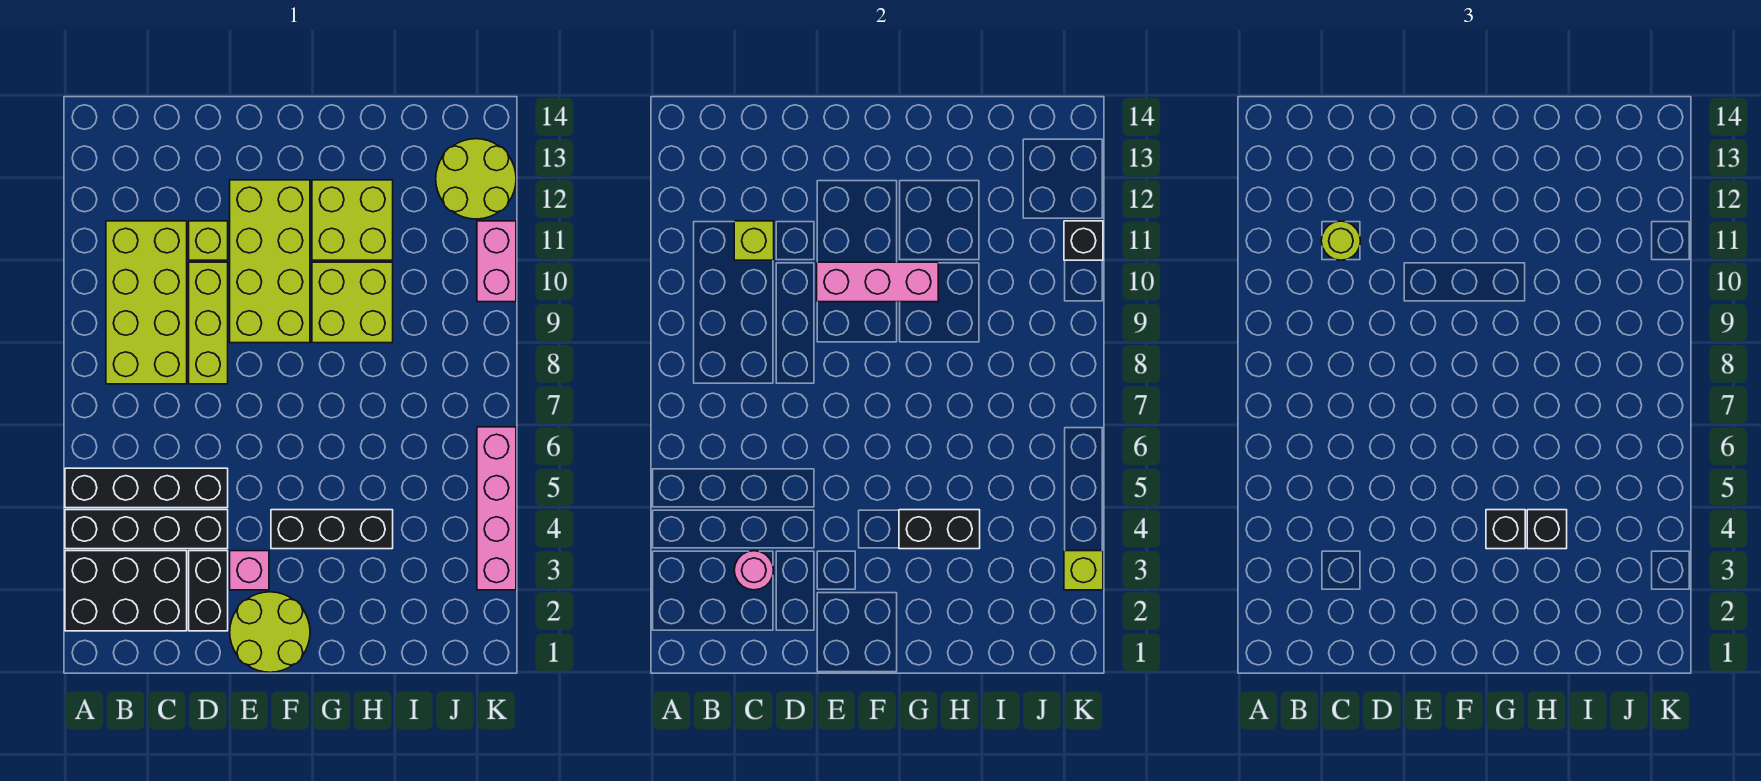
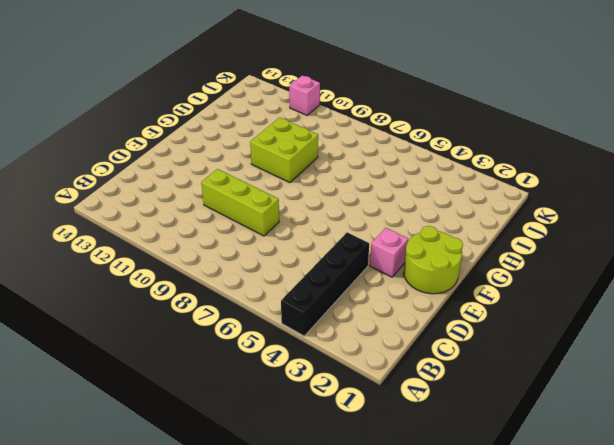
pink 1x1 brick [289,75,320,115] -> pink 1x2 brick [477,221,516,302]
none -> black 2x3 brick [65,551,187,631]
none -> black 1x4 brick [65,468,228,508]
none -> lime 2x4 brick [106,221,187,384]

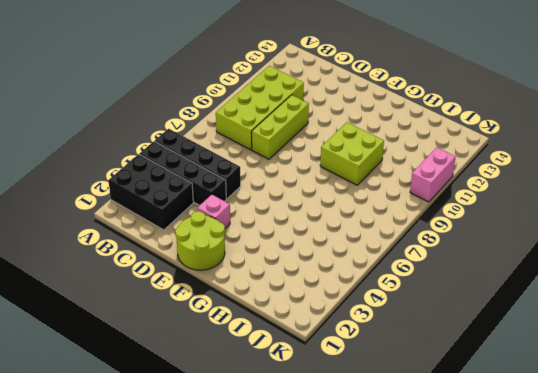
none -> black 1x2 brick [189,551,228,631]
none -> lime 1x1 brick [189,221,228,260]
none -> lime 2x4 brick [230,180,310,343]

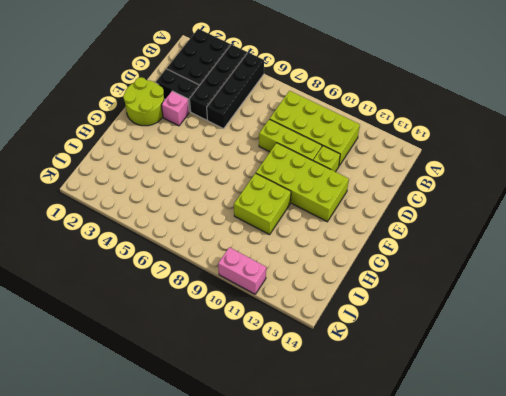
none -> black 1x3 brick [271,510,393,549]
none -> lime 2x2 brick [312,180,393,260]
none -> lime 2x2 round brick [436,139,516,219]

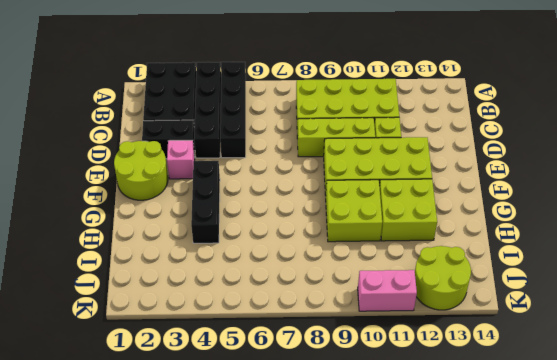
none -> pink 1x4 brick [477,427,516,590]
none -> pink 1x1 round brick [734,551,774,590]
none -> lime 1x1 brick [734,221,774,260]

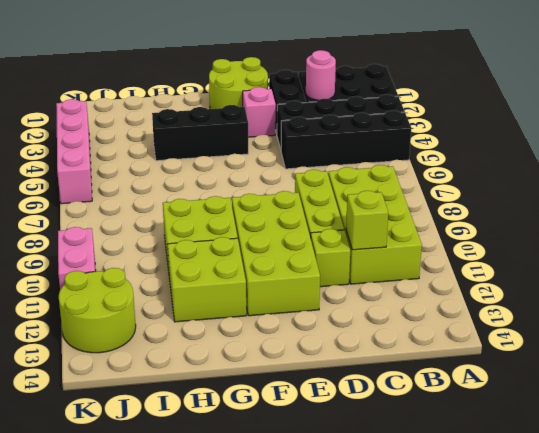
none -> pink 1x3 brick [817,262,938,302]
none -> black 1x2 brick [899,510,980,549]
none -> lime 1x1 brick [1064,551,1103,590]

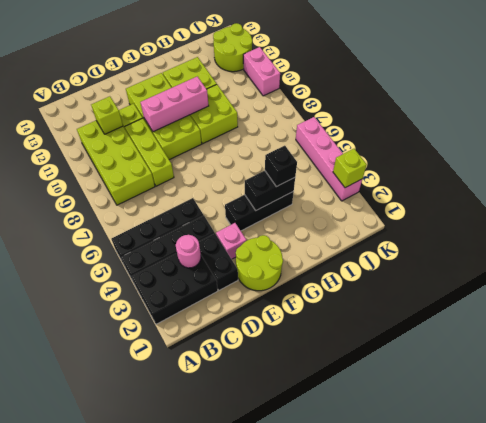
none -> black 1x1 brick [1064,221,1103,260]
none -> lime 1x1 round brick [1321,221,1361,260]
none -> black 1x1 brick [1486,510,1525,549]

